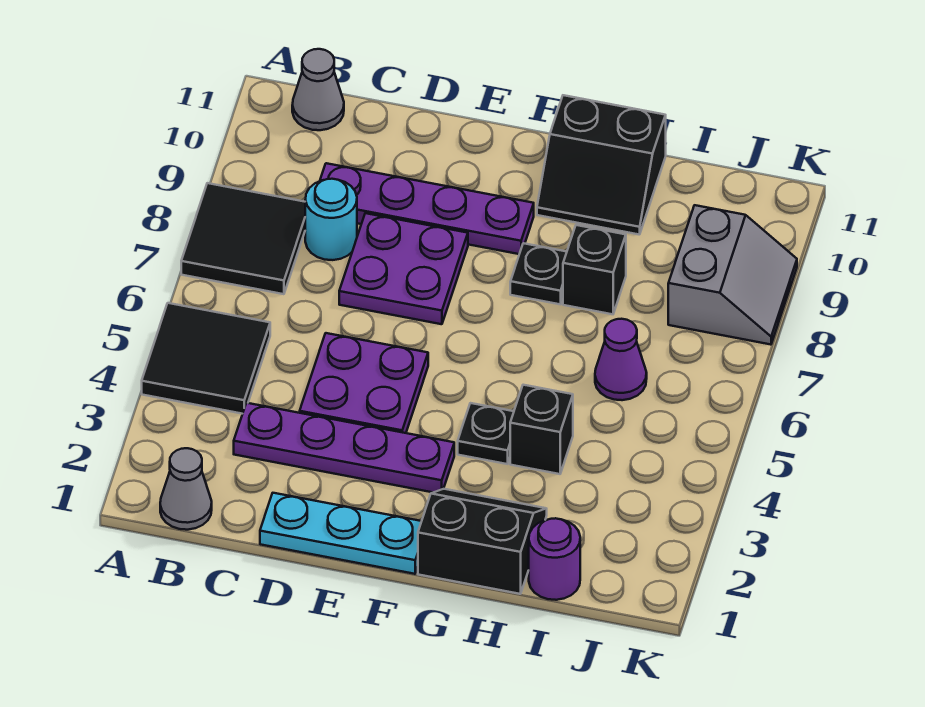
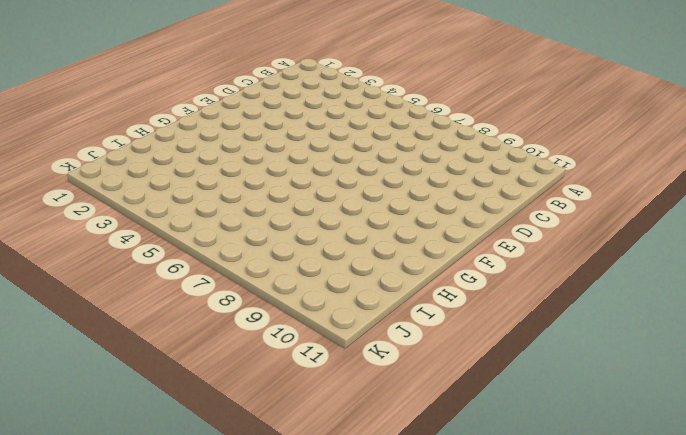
none -> black 2x2 tile [142,303,270,414]
none -> black 2x2 tile [181,183,305,294]
none -> grey 1x1 cone [160,448,212,530]

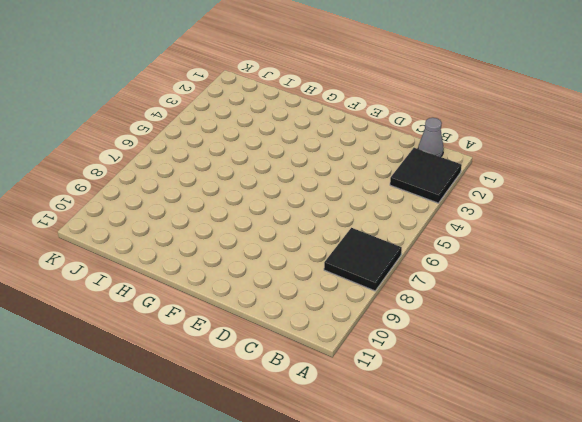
black 2x2 tile [390,148,462,203] -> black 2x2 tile moved to [142,303,270,414]
none -> grey 1x1 cone [292,49,344,130]
none -> purple 1x4 plate [234,403,454,492]
none -> cyan 1x1 round brick [305,179,357,260]

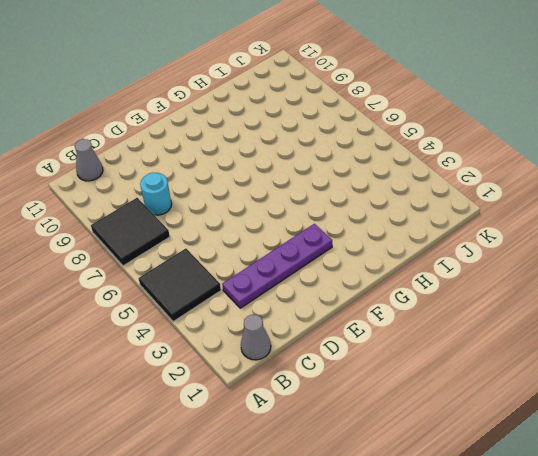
none -> purple 1x4 plate [320,163,534,254]
none -> cyan 1x3 plate [260,493,422,574]
none -> purple 2x2 plate [300,333,428,433]

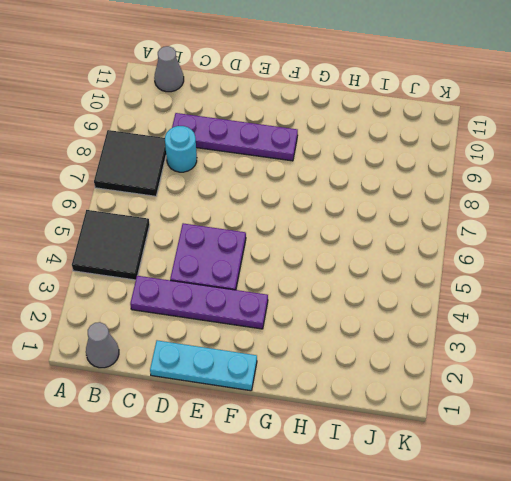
none -> purple 2x2 plate [339,213,468,324]
none -> black 2x2 slope [418,489,547,594]
none -> black 1x1 plate [458,403,514,464]

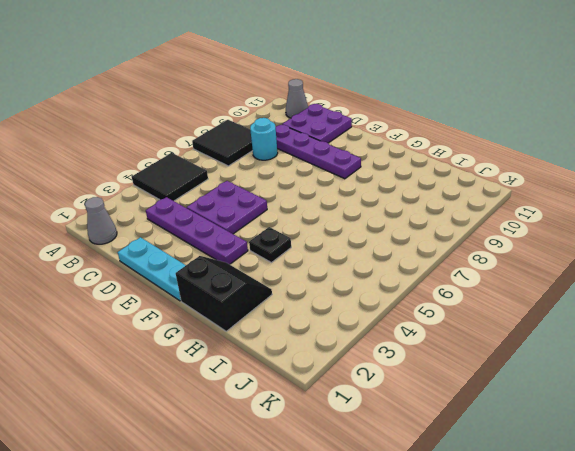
purple 2x2 plate [282,104,352,143] -> purple 2x2 plate moved to [339,213,468,324]
none -> black 1x1 plate [510,243,567,304]
none -> black 2x2 slope [537,95,666,235]
none -> black 1x1 brick [510,385,573,474]

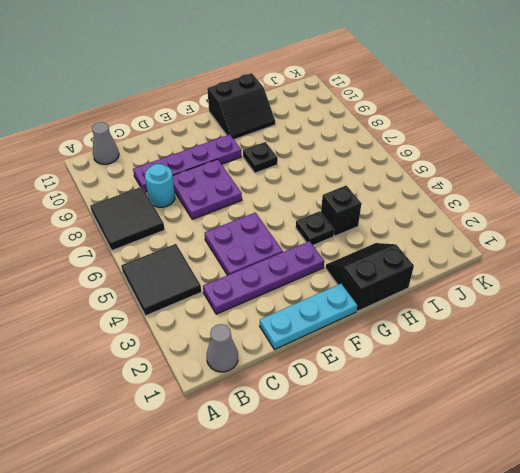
none -> black 1x1 brick [563,225,626,314]
none -> purple 1x1 round brick [529,518,580,600]
none -> purple 1x1 cone [595,319,647,400]

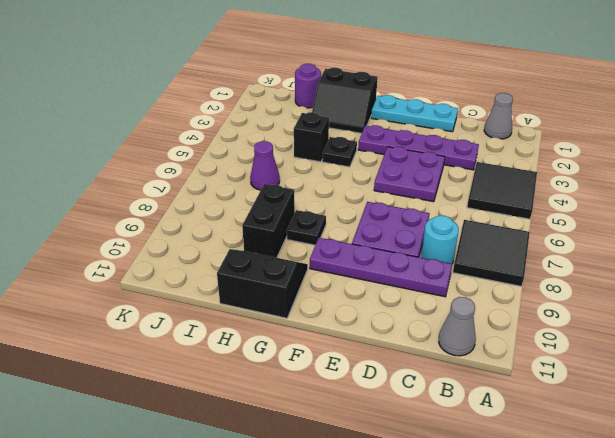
black 1x2 brick [242,184,295,258] -> black 1x1 brick [563,225,626,314]
none -> grey 2x2 slope [668,205,797,345]

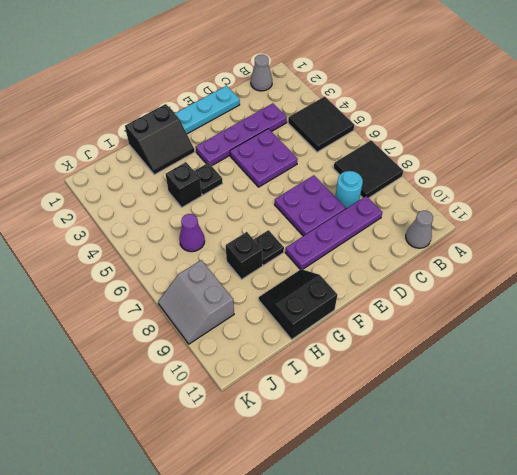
none -> purple 1x1 round brick [529,518,580,600]

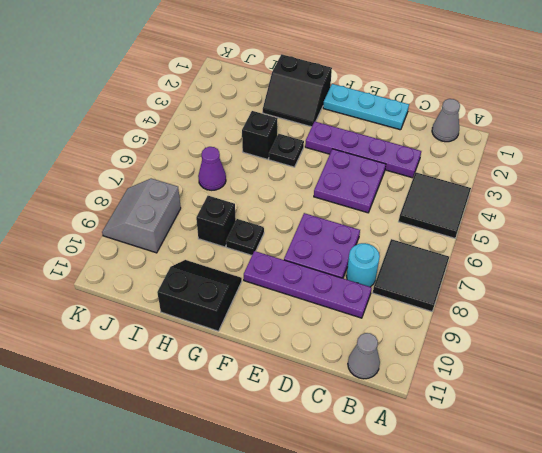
none -> purple 1x1 round brick [529,518,580,600]

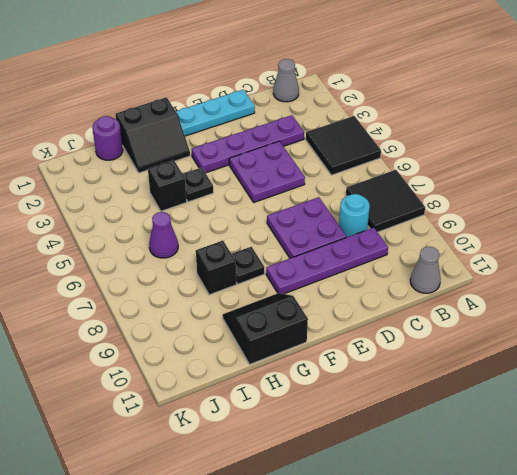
none -> grey 2x2 slope [668,205,797,345]

